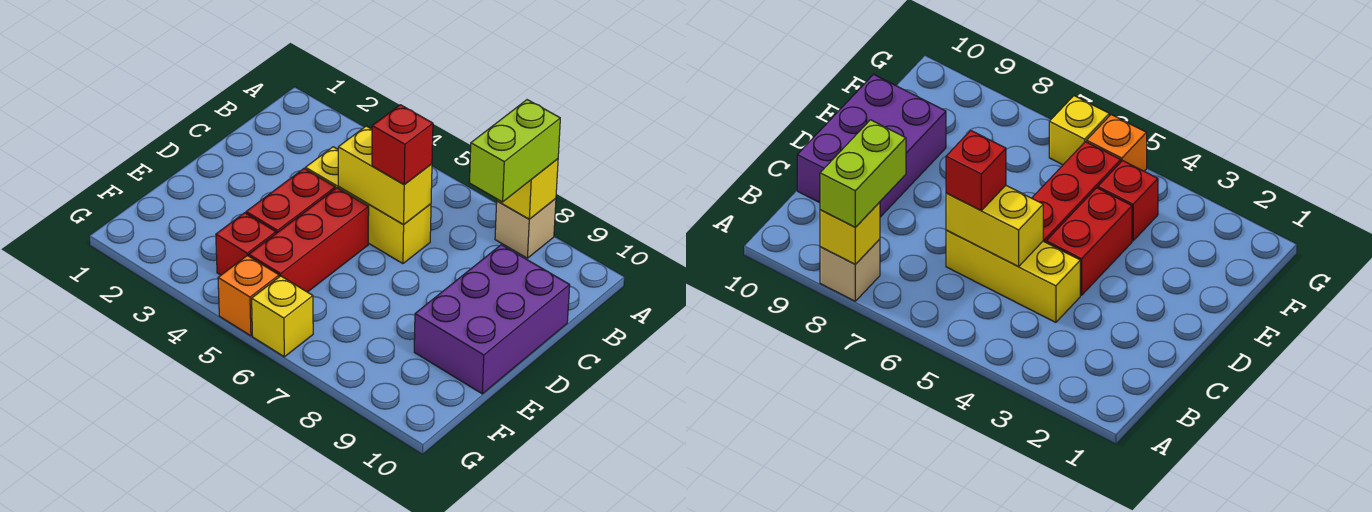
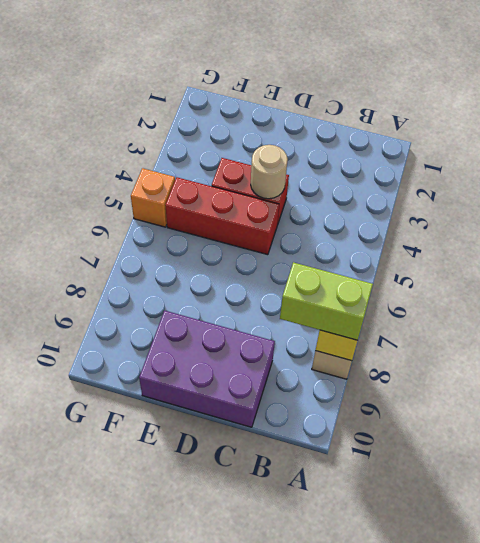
tan 1x1 round brick [251,145,288,199] -> none
none -> yellow 1x3 brick [305,147,431,264]
none -> red 1x1 brick [216,213,276,275]
none -> yellow 1x1 brick [252,276,313,357]

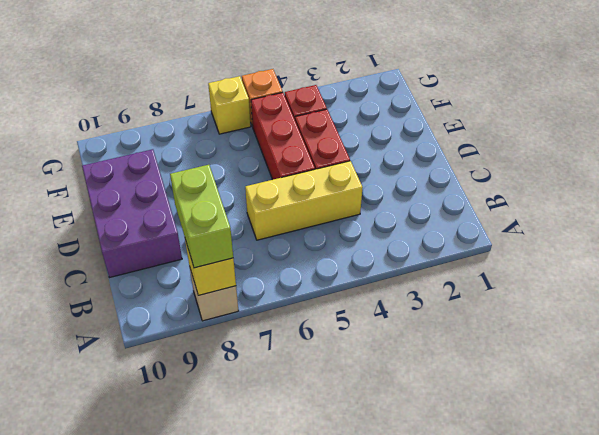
none -> yellow 1x2 brick [338,126,432,224]
none -> red 1x1 brick [372,105,433,185]

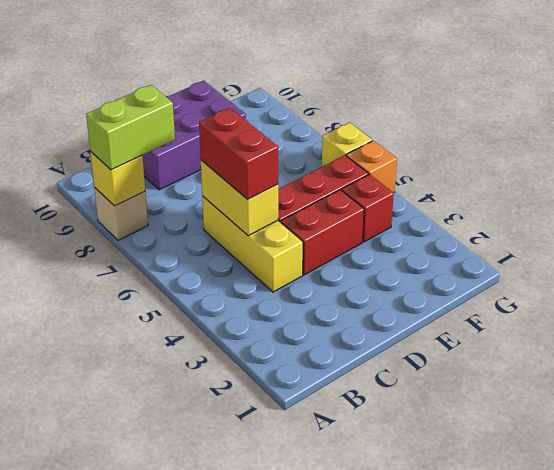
red 1x2 brick [199,108,278,200] -> red 1x1 brick [372,105,433,185]

